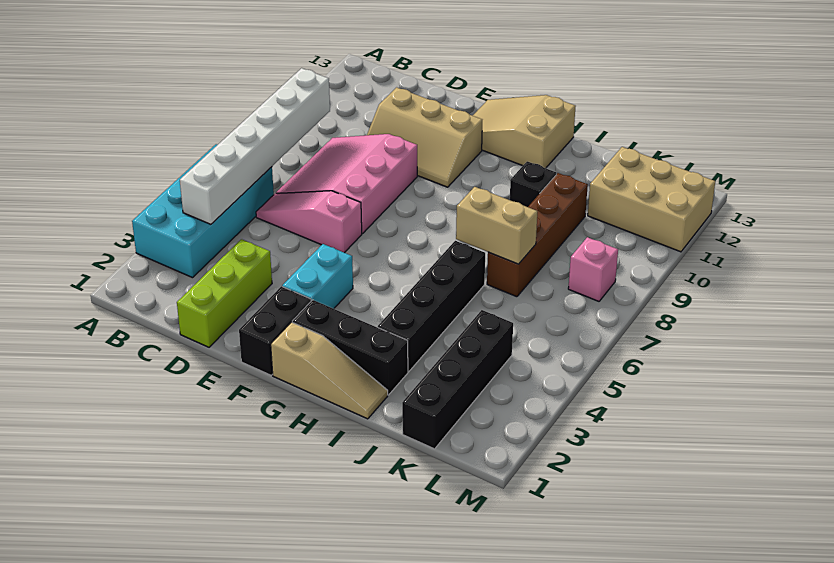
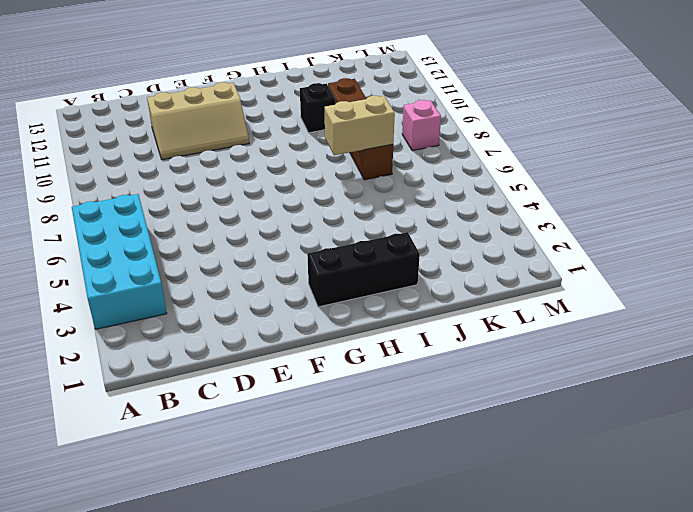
none -> pink 1x3 slope [256,191,362,253]
none -> pink 3x3 slope [276,134,417,234]
none -> lime 1x3 brick [177,239,272,347]

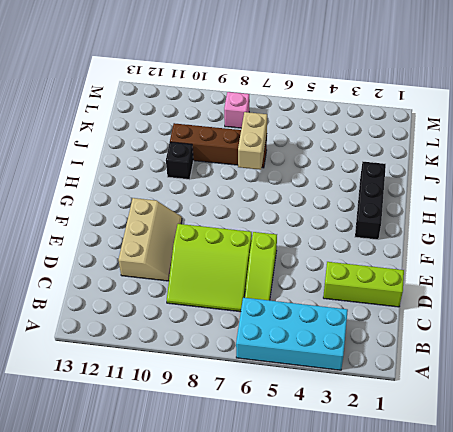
lime 1x3 slope [245,232,277,300] -> pink 1x3 slope [256,191,362,253]
lime 3x3 slope [167,224,252,312] -> pink 3x3 slope [276,134,417,234]
none -> black 1x2 brick [239,286,311,375]
none -> cyan 1x2 brick [282,244,353,309]
none -> tan 2x3 slope [473,95,576,168]

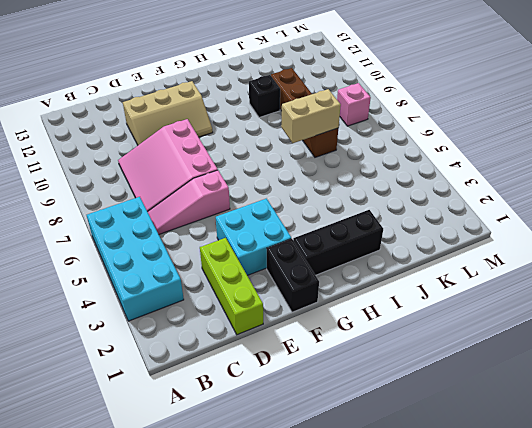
cyan 2x2 brick [216,198,291,275] -> cyan 1x2 brick [282,244,353,309]
none -> tan 2x3 slope [473,95,576,168]
none -> tan 1x3 slope [271,322,388,419]
none -> black 1x4 brick [378,241,485,372]

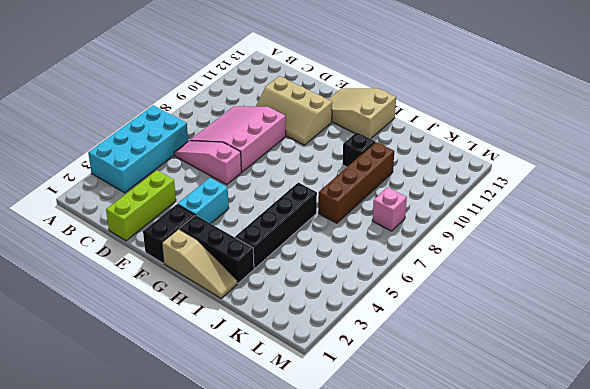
none -> black 1x4 brick [402,310,513,449]
none -> tan 2x3 brick [588,147,715,252]
none -> white 1x6 brick [180,68,330,224]

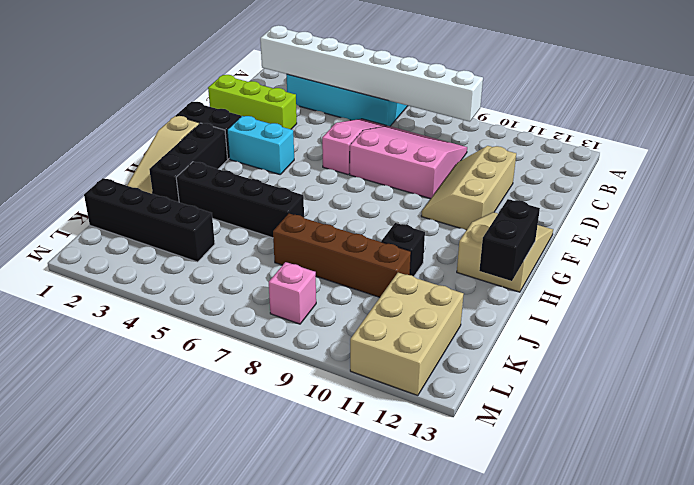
white 1x8 brick [260,25,483,122] -> white 1x6 brick [180,68,330,224]
black 1x2 brick [479,199,540,281] -> none
none -> tan 1x2 brick [456,187,537,264]

